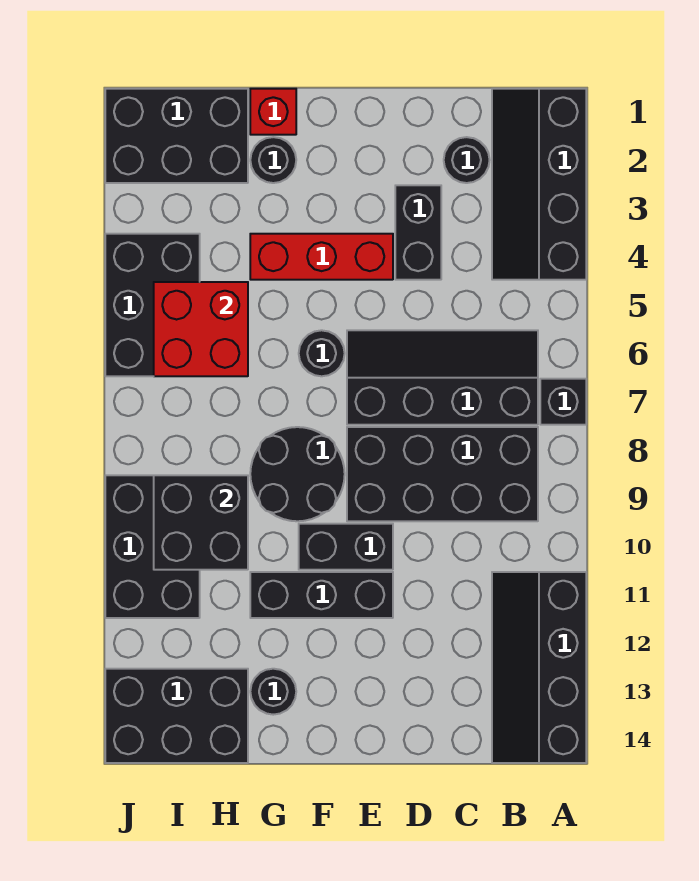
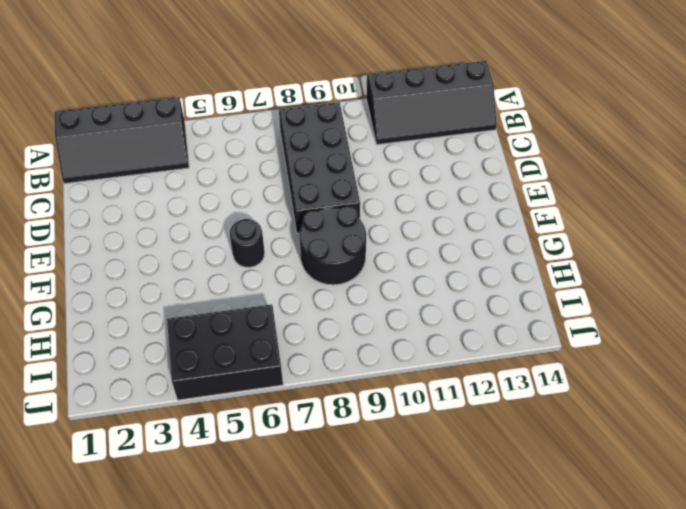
none -> black 1x1 brick [540,379,586,425]
none -> black 2x4 slope [347,330,538,425]
none -> black 1x1 round brick [444,137,490,183]

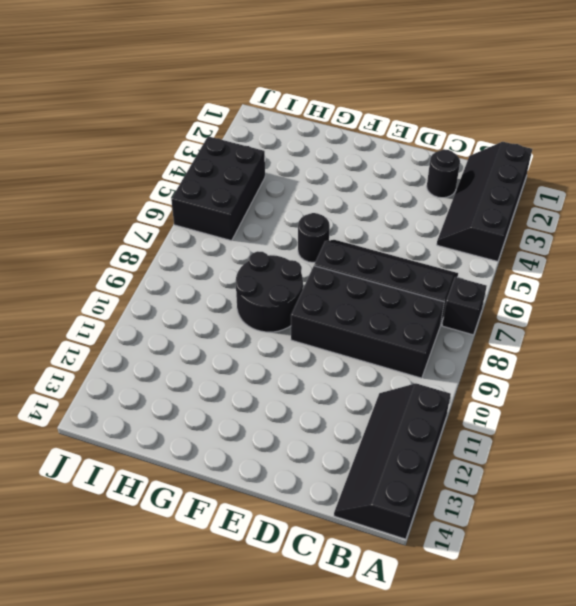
none -> black 1x2 brick [395,185,441,280]
none -> red 1x3 brick [250,234,393,280]
none -> black 1x2 brick [299,524,393,570]

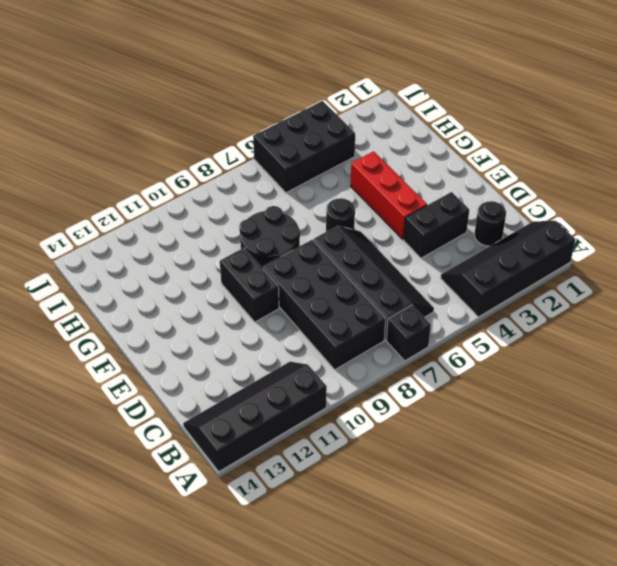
none -> black 1x3 brick [250,572,393,618]
none -> red 1x1 brick [250,89,296,135]
none -> black 1x1 round brick [250,137,296,183]

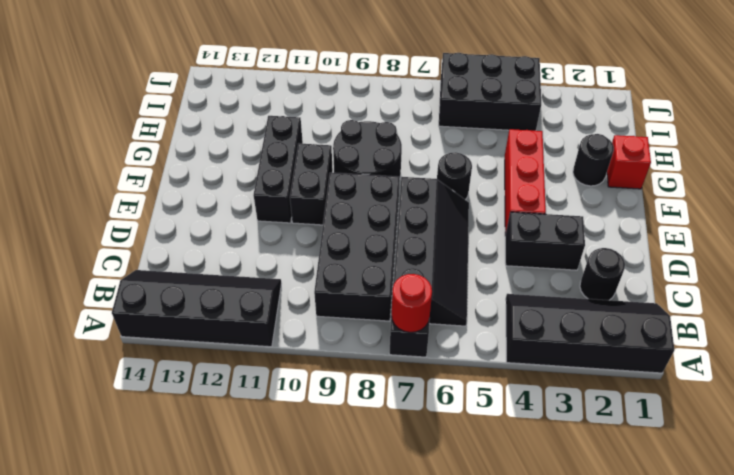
red 1x1 round brick [392,274,432,332] -> none
none -> black 1x1 round brick [250,669,296,715]
none -> black 2x3 brick [105,89,248,183]
none -> black 2x3 brick [105,669,248,763]

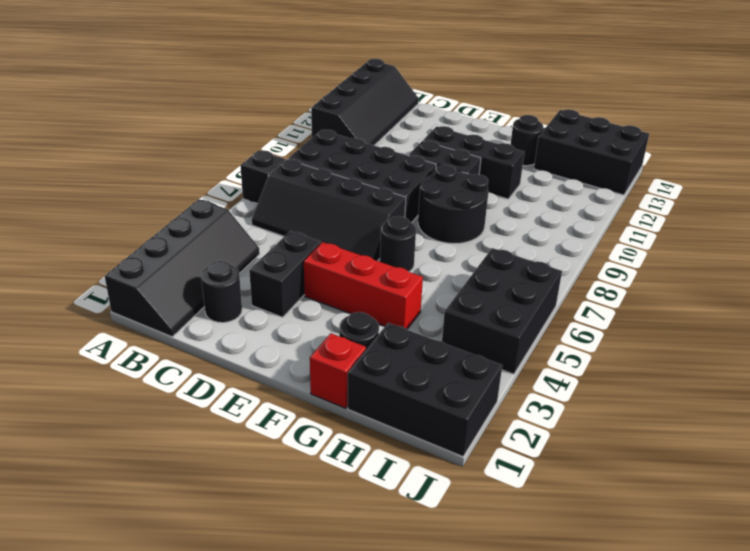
none -> black 2x3 brick [105,475,200,618]
none -> red 2x2 brick [154,282,248,376]
none -> black 2x2 brick [154,475,248,570]

